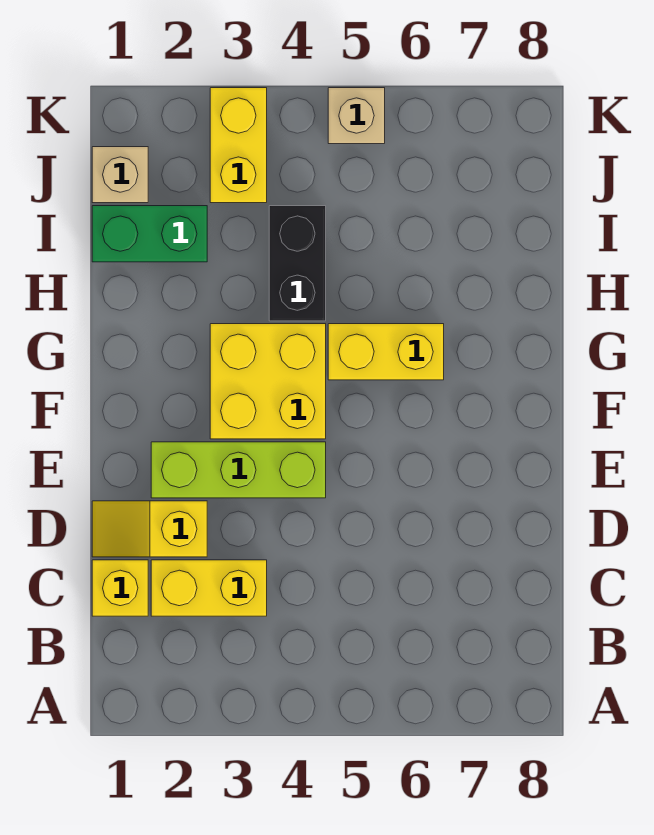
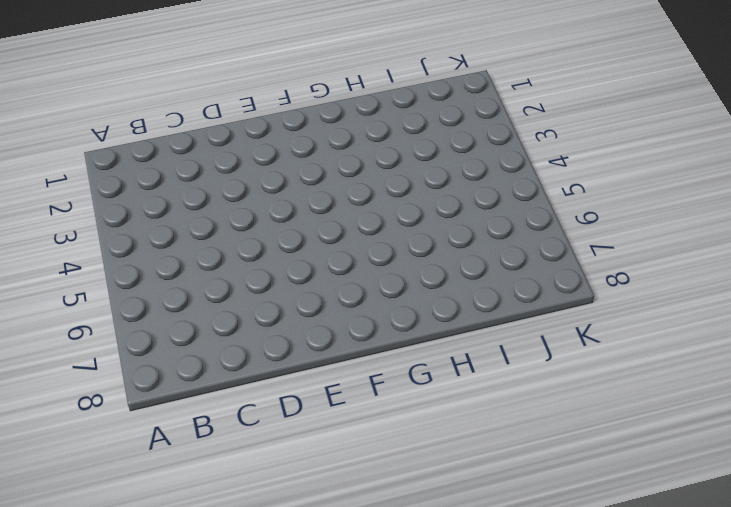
none -> yellow 1x1 brick [92,560,148,616]
none -> yellow 1x2 brick [151,560,267,616]

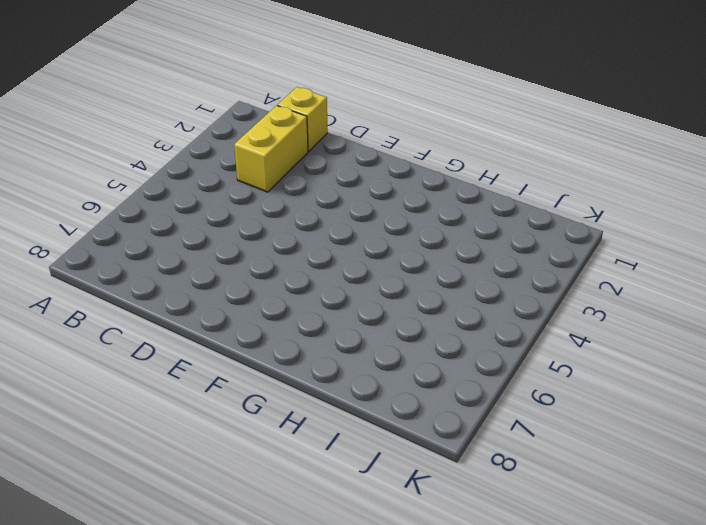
none -> yellow 1x2 slope [92,501,207,557]
none -> lime 1x3 brick [151,442,326,498]

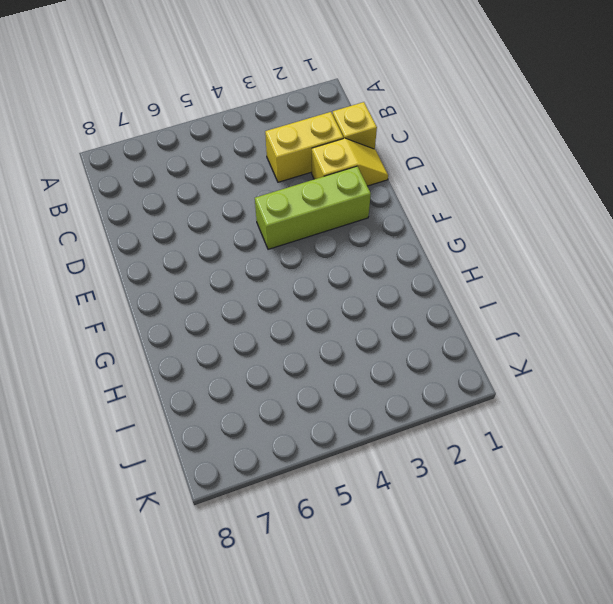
none -> yellow 2x2 brick [210,324,326,439]
none -> yellow 1x2 brick [328,324,444,380]

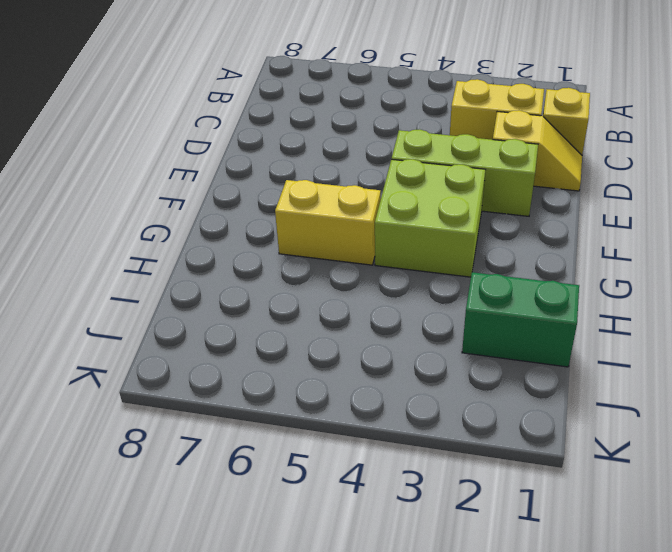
lime 2x2 brick [375,159,485,277] -> yellow 2x2 brick [210,324,326,439]
none -> black 1x2 brick [269,206,326,321]
none -> tan 1x1 brick [92,147,148,203]

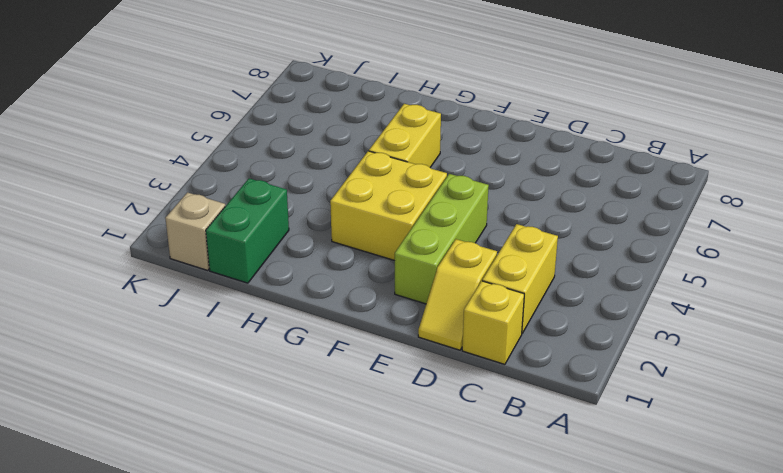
none -> black 1x2 brick [269,206,326,321]
none -> yellow 1x2 brick [210,88,267,203]

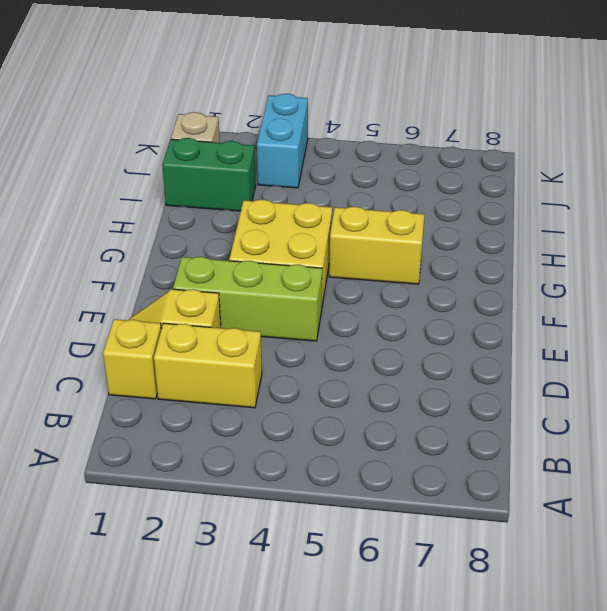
cyan 1x2 brick [257,94,308,188] -> yellow 1x2 brick [210,88,267,203]
none -> black 1x2 brick [269,206,326,321]
none -> tan 1x1 brick [328,88,385,144]

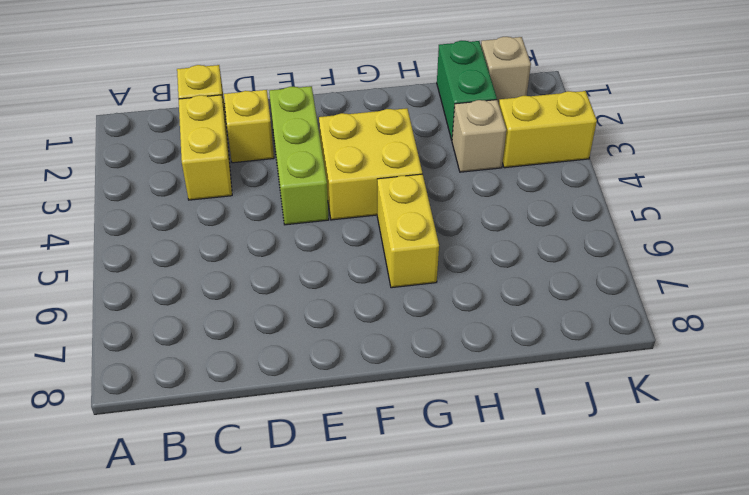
tan 1x1 brick [452,100,506,172] -> tan 1x1 brick moved to [328,88,385,144]
none -> black 1x2 brick [269,206,326,321]

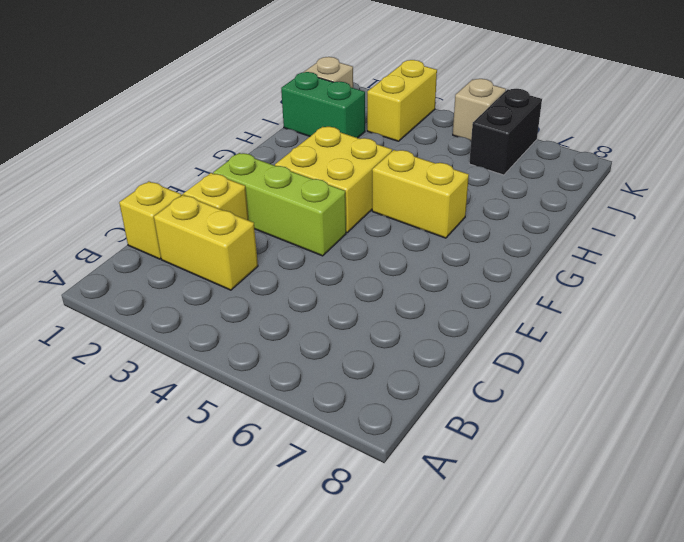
black 1x2 brick [469,89,542,175] -> black 1x2 brick moved to [269,206,326,321]

